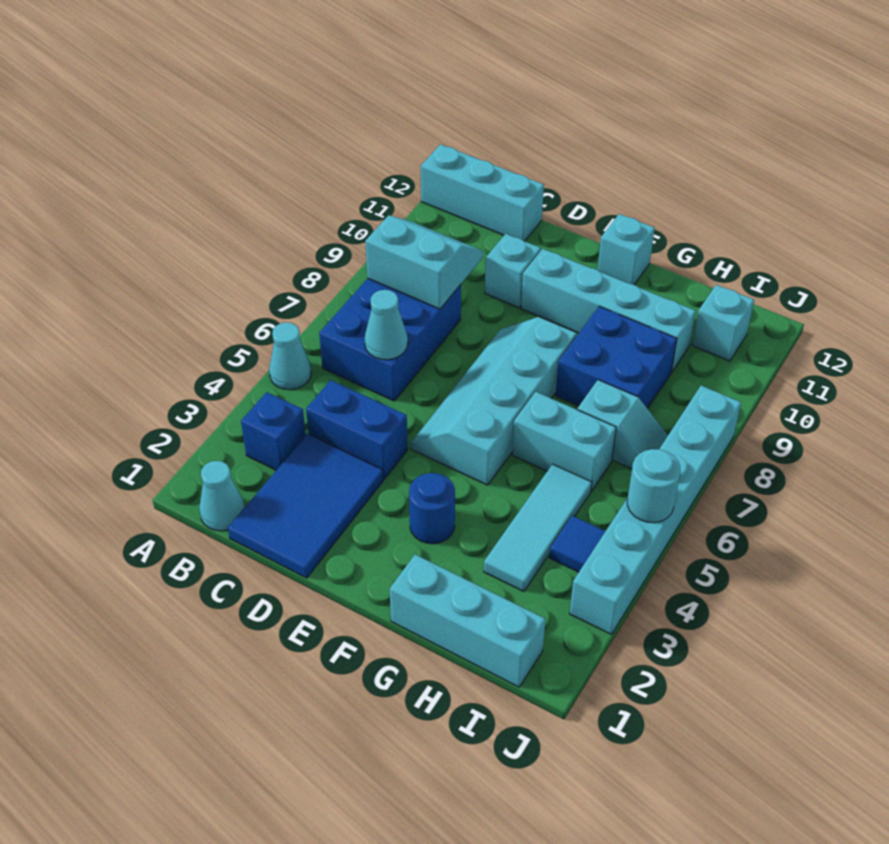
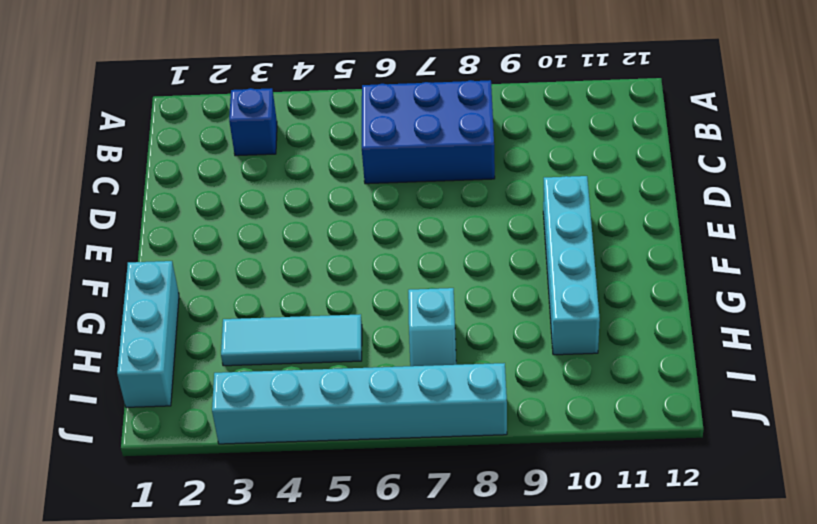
none -> cyan 1x1 cone [269,322,311,390]
none -> cyan 1x3 brick [421,144,544,241]
none -> cyan 1x1 cone [199,461,245,531]

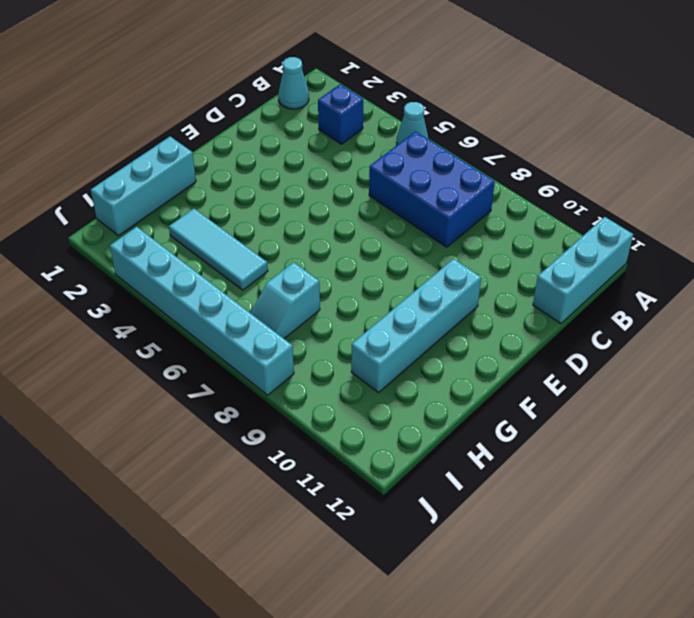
none -> blue 2x3 tile [228,434,383,578]
none -> blue 1x2 brick [306,380,408,479]
none -> cyan 1x1 brick [485,234,541,308]

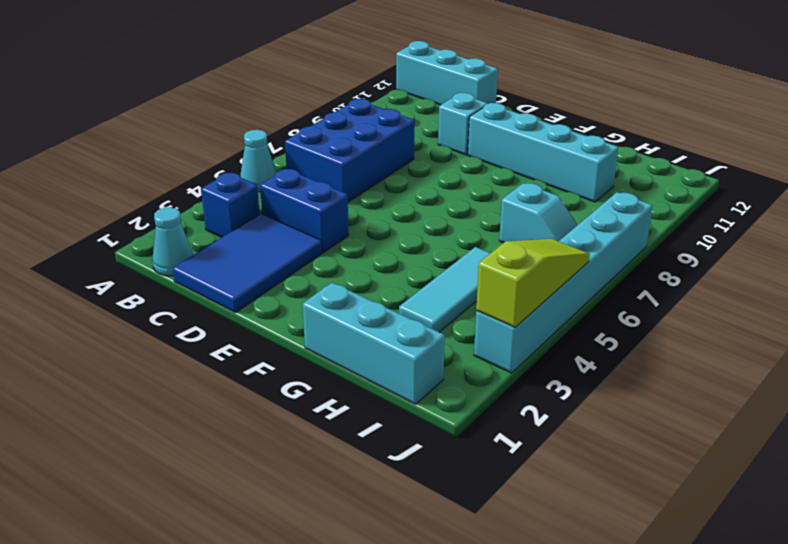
lime 1x3 slope [476,239,590,327] -> cyan 1x1 round brick [627,449,681,523]
none -> cyan 2x4 slope [411,317,577,485]
none -> blue 1x1 round brick [409,473,455,544]
none -> cyan 1x1 brick [597,214,655,285]

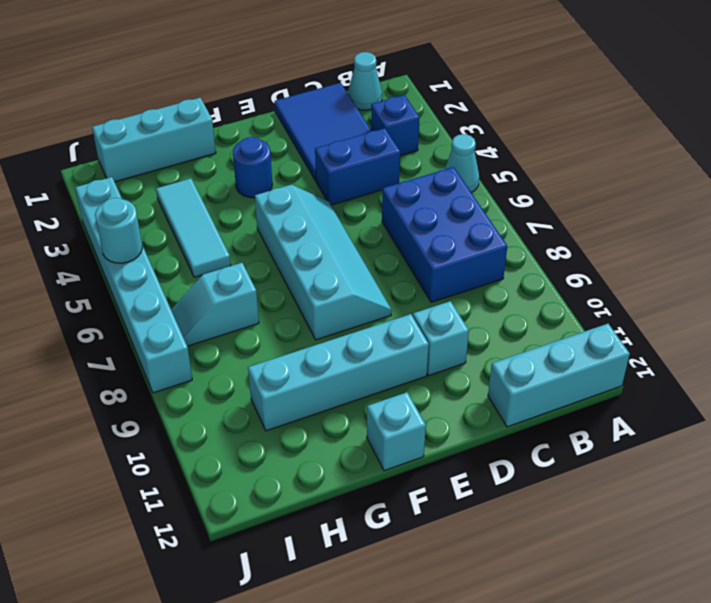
none -> cyan 1x2 brick [512,392,616,491]
none -> blue 2x2 brick [556,306,677,409]
none -> blue 1x1 tile [549,516,605,572]

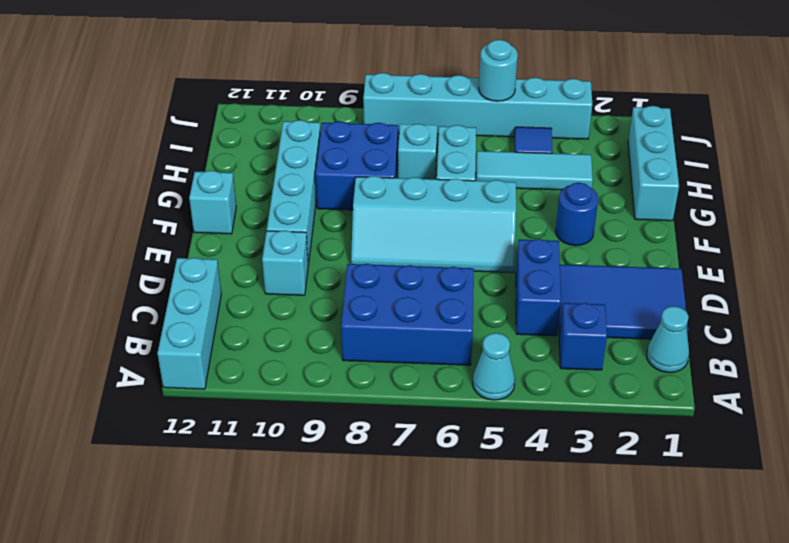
none -> cyan 1x1 brick [692,285,754,361]
none -> cyan 2x2 slope [365,215,483,309]
none -> cyan 1x1 cone [365,290,408,360]

